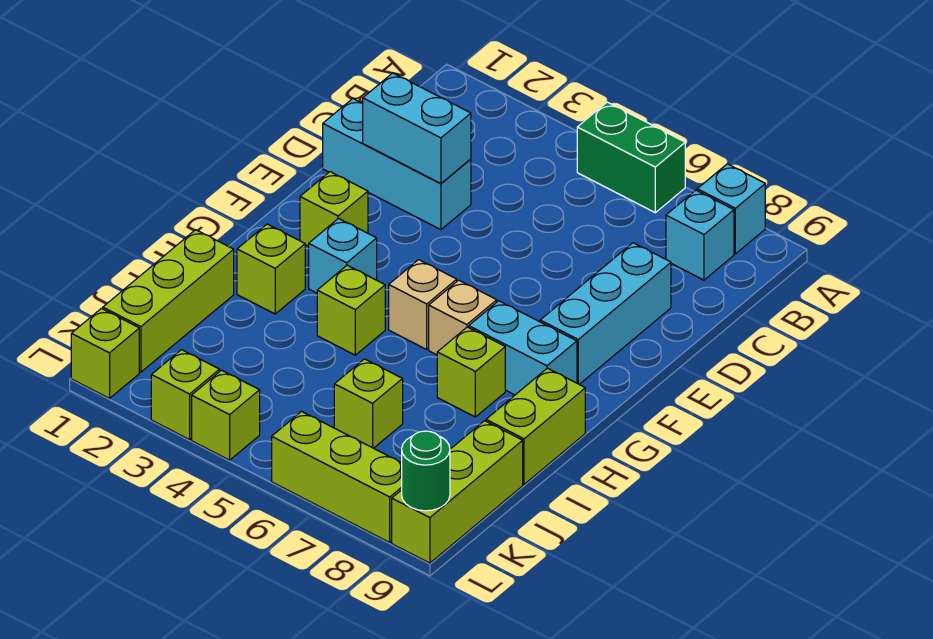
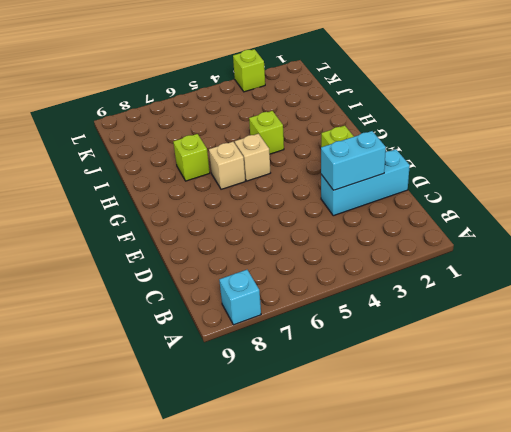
none -> green 1x2 brick [577,102,685,213]
none -> cyan 1x1 brick [666,190,734,280]
none -> cyan 1x3 brick [540,243,671,384]

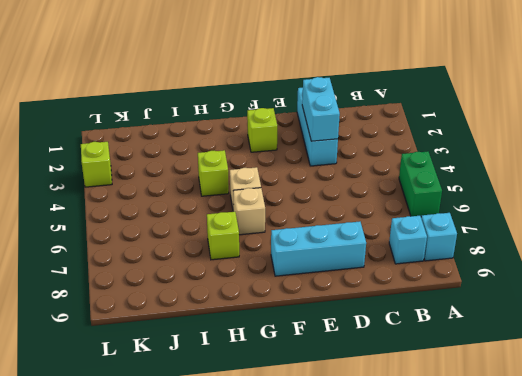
none -> cyan 1x1 brick [309,218,377,293]
none -> cyan 1x2 brick [469,301,577,395]
none -> lime 1x1 brick [237,224,305,314]

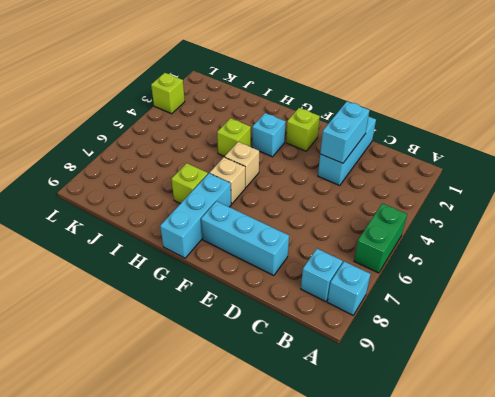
cyan 1x3 brick [160,173,231,258] -> cyan 1x2 brick [469,301,577,395]
none -> lime 1x1 brick [237,224,305,314]
none -> lime 1x2 brick [486,368,585,484]
none -> lime 1x3 brick [103,230,234,372]

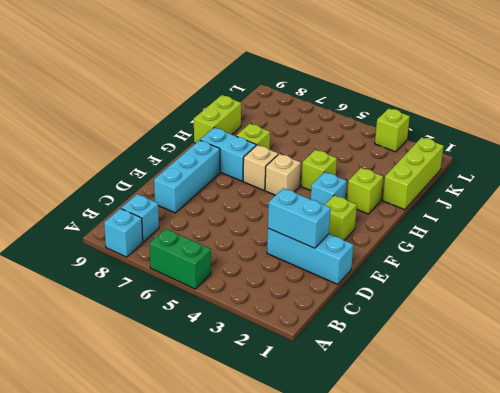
none -> lime 1x1 brick [334,359,403,448]
none -> lime 1x3 brick [392,421,523,563]
none -> lime 1x1 brick [71,308,139,398]

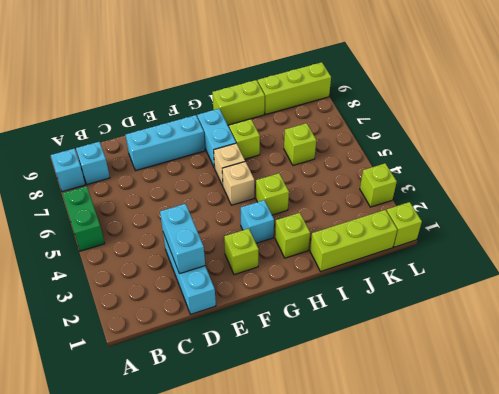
none -> lime 1x1 brick [192,370,260,460]
none -> lime 1x3 brick [272,411,402,542]
none -> green 1x1 round brick [402,431,450,511]

